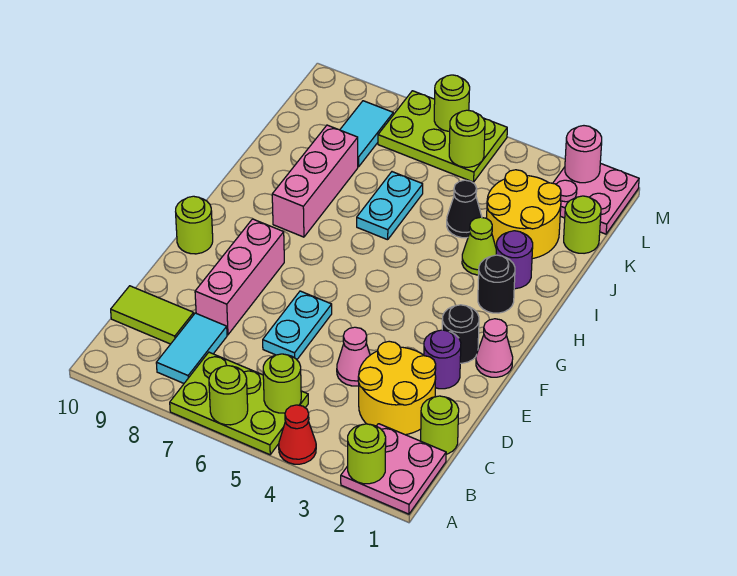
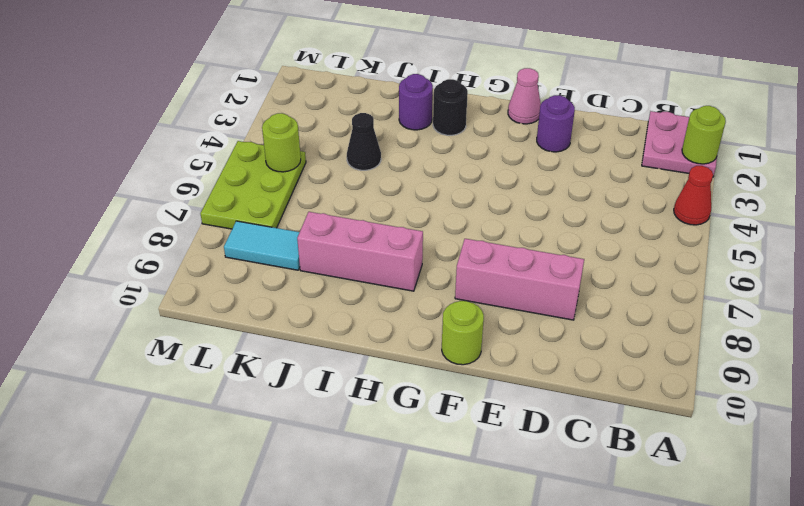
none -> lime 2x3 plate [170,352,308,455]
none -> cyan 1x2 tile [156,313,227,383]
none -> lime 1x1 round brick [421,396,459,454]
none -> yellow 2x2 round brick [358,341,436,435]

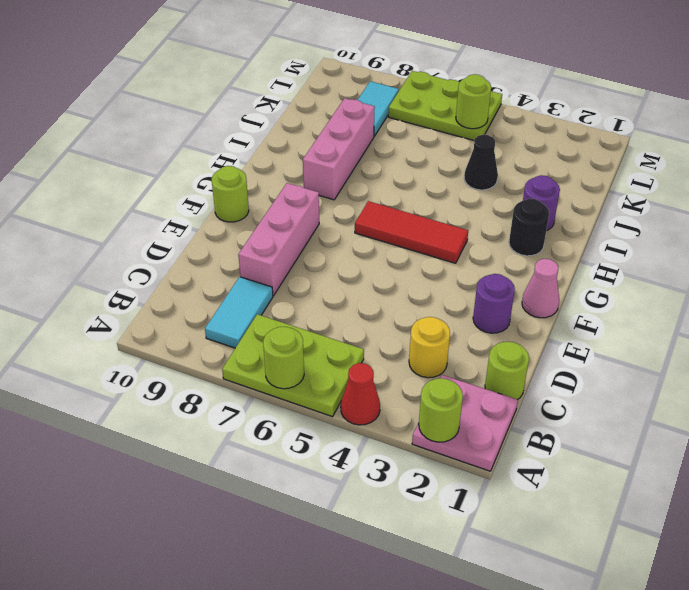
yellow 1x1 round brick [409,317,450,378] -> yellow 2x2 round brick [358,341,436,435]
red 1x3 tile [355,201,468,263] -> none
none -> lime 1x2 tile [111,286,194,344]
none -> pink 1x1 cone [337,327,370,386]
none -> cyan 1x2 plate [263,291,332,359]
none -> black 1x1 round brick [442,305,479,363]

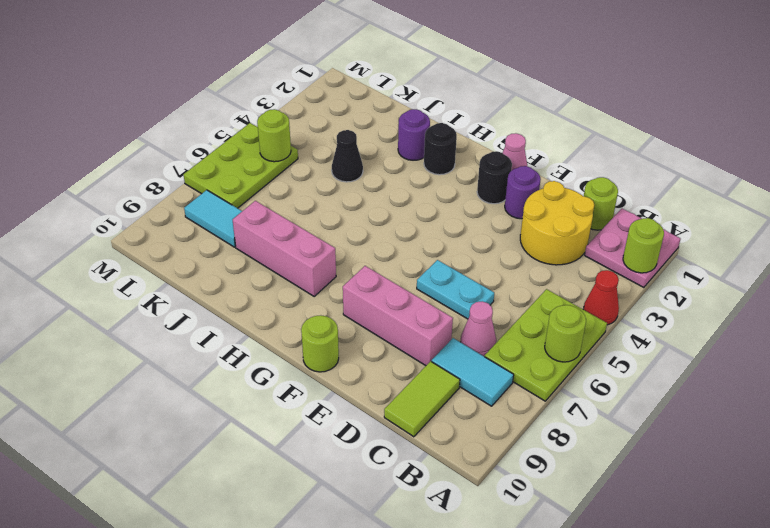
pink 1x1 cone [461,301,496,357] -> pink 1x1 cone moved to [337,327,370,386]
none -> lime 1x1 cone [462,217,496,275]
none -> cyan 1x2 plate [357,172,423,240]
none -> yellow 2x2 round brick [487,170,561,259]
none -> lime 1x1 round brick [564,196,601,253]

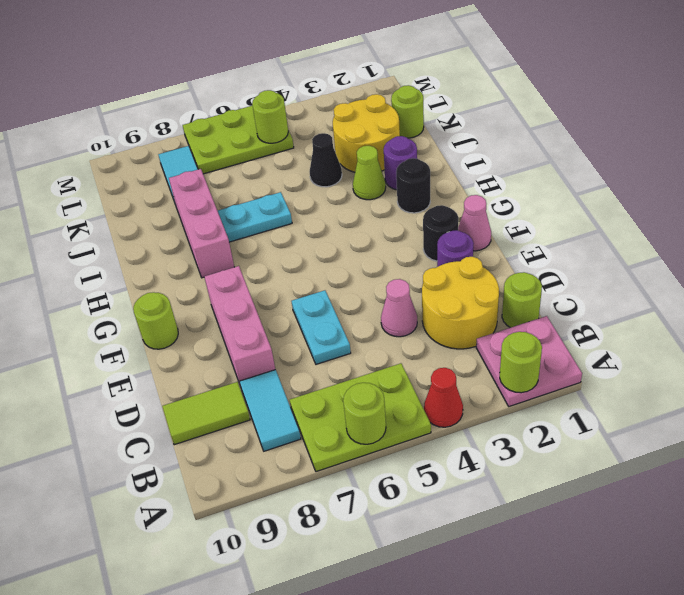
cyan 1x2 plate [218,192,292,242] -> cyan 1x2 plate turned to [357,172,423,240]
none -> pink 2x2 plate [553,163,639,234]
none -> lime 1x1 round brick [263,354,301,413]
none -> pink 1x1 round brick [565,126,602,183]
none -> lime 1x1 round brick [434,75,470,132]

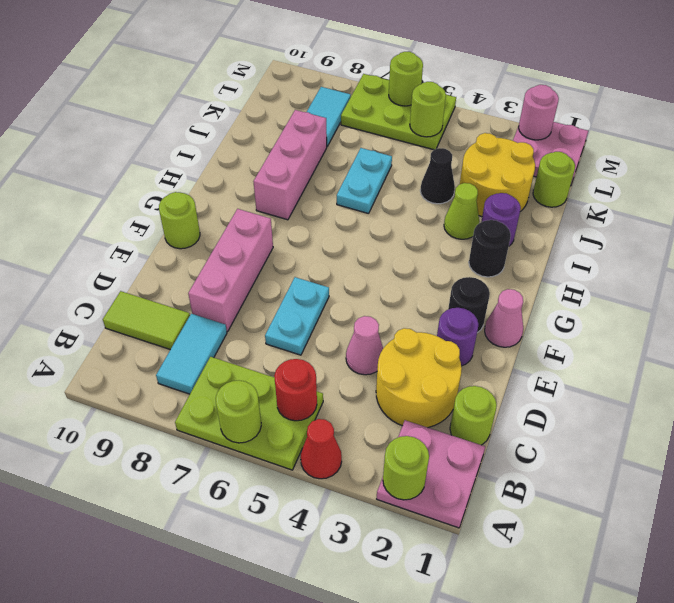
red 1x1 round brick [274,359,317,421] -> lime 1x1 round brick [263,354,301,413]

